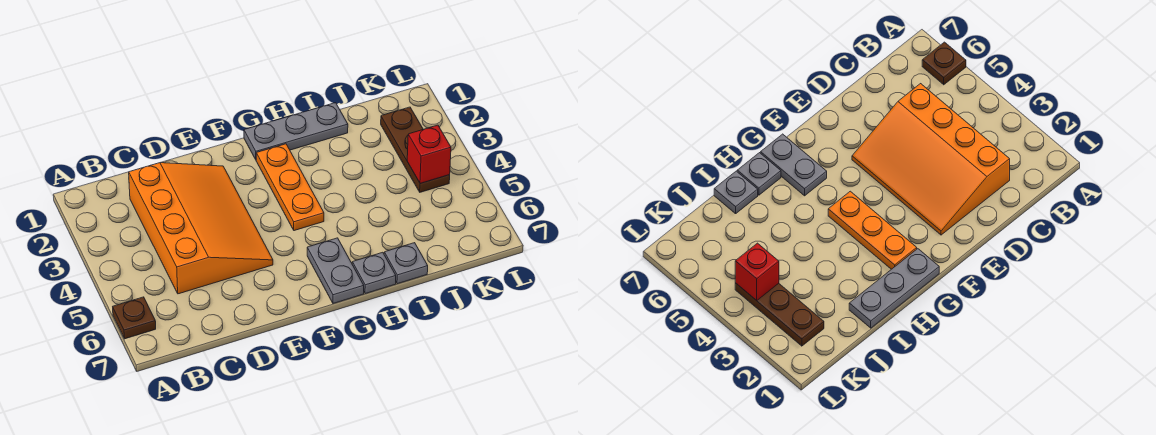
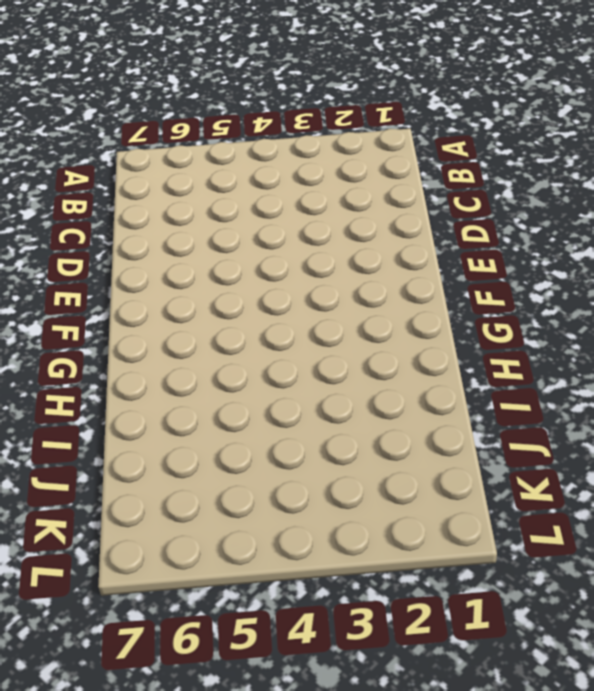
none -> brown 1x1 plate [113,297,156,339]
none -> orange 3x4 slope [129,163,273,294]

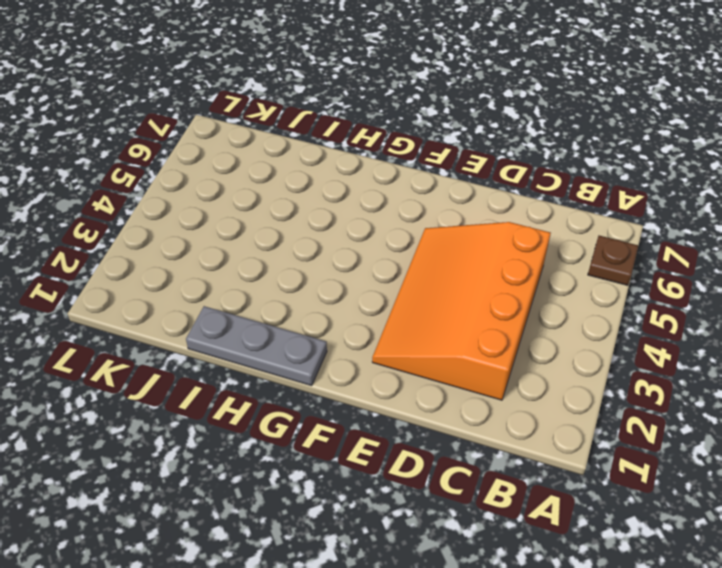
none -> orange 1x3 plate [256,144,324,231]
none -> grey 1x2 plate [307,238,364,303]

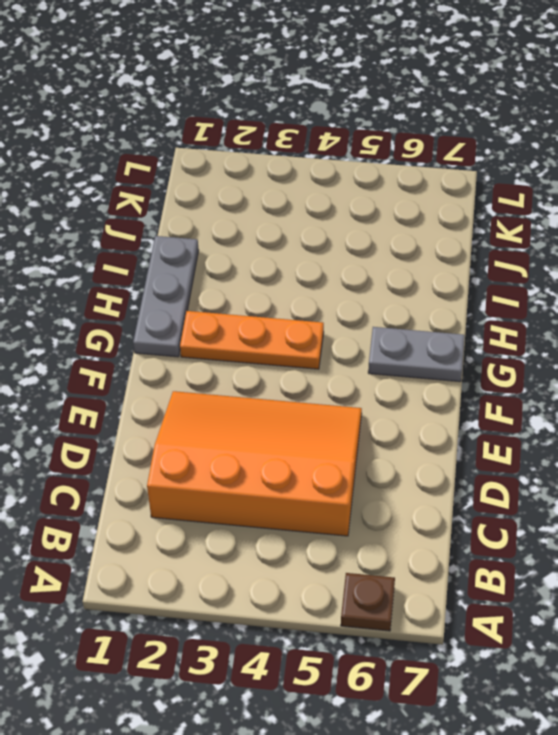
none -> grey 1x1 plate [352,252,396,294]
none -> grey 1x1 plate [384,243,428,284]

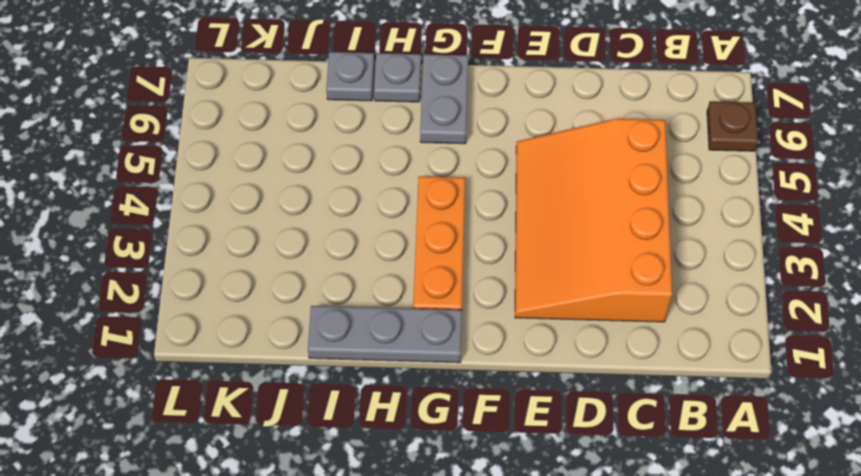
none -> brown 1x3 plate [381,107,450,192]
none -> red 1x1 brick [407,125,451,183]

